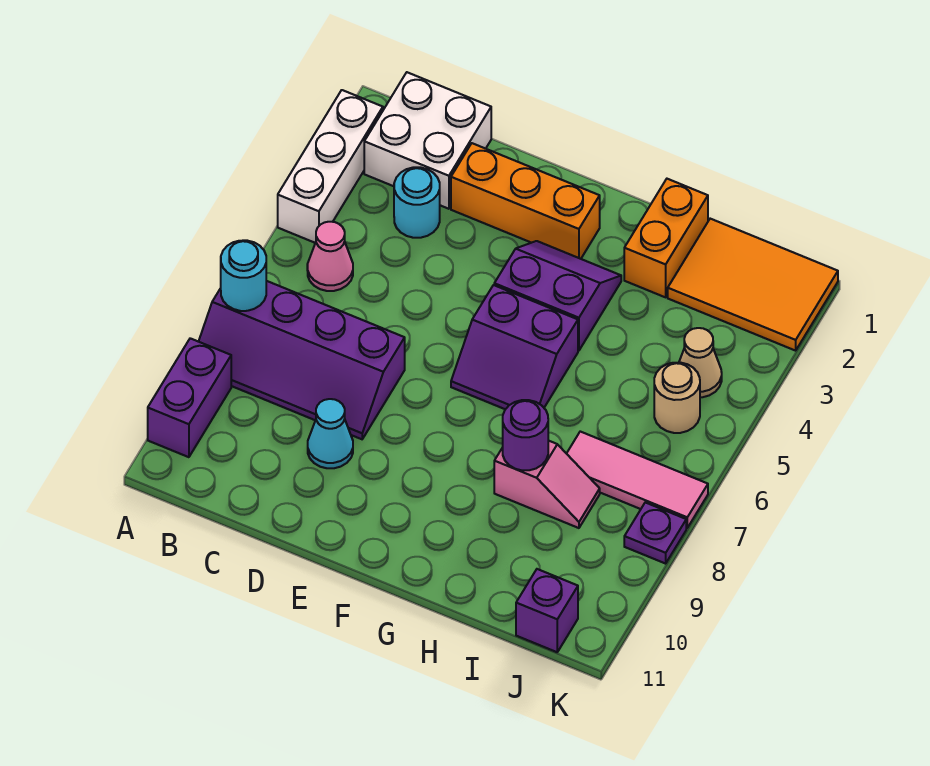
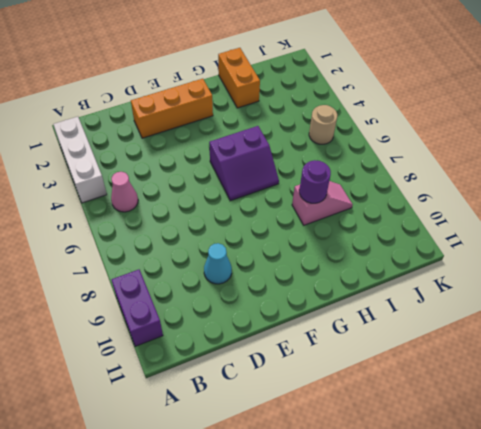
none -> purple 2x4 slope [199,281,405,439]
none -> white 2x2 brick [364,72,491,209]
none -> cyan 1x1 round brick [394,167,440,238]

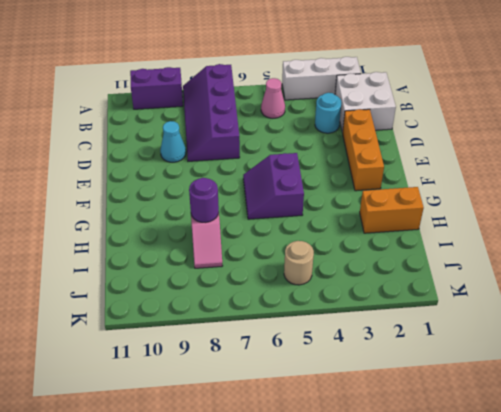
none -> purple 2x2 slope [494,241,621,351]
none -> orange 2x3 tile [668,219,838,351]
none -> pink 1x3 tile [567,432,708,528]

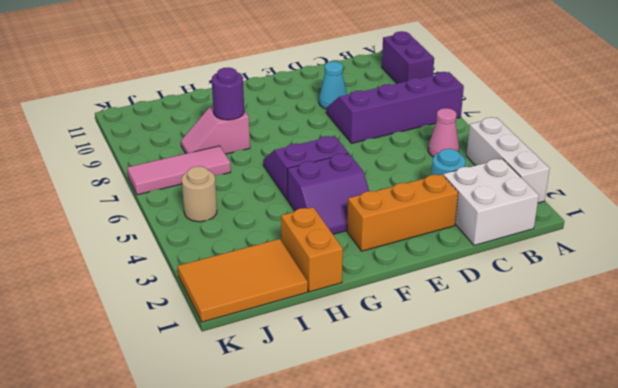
none -> tan 1x1 cone [679,328,722,397]
none -> purple 1x1 brick [516,569,578,652]
none -> purple 1x1 plate [624,502,686,564]

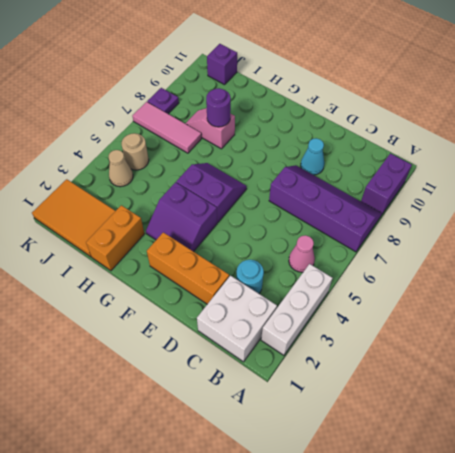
none -> cyan 1x1 round brick [221,240,266,311]

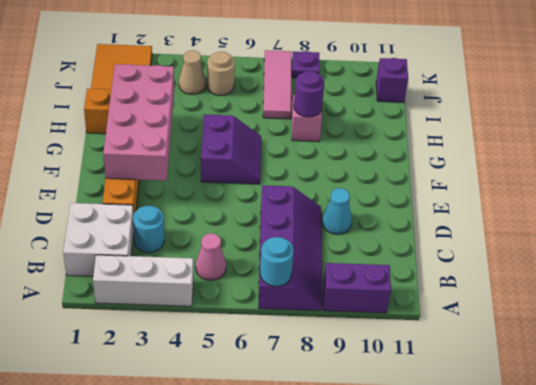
pink 2x4 brick [103,64,174,180] -> none
none -> purple 2x2 slope [494,241,621,351]

